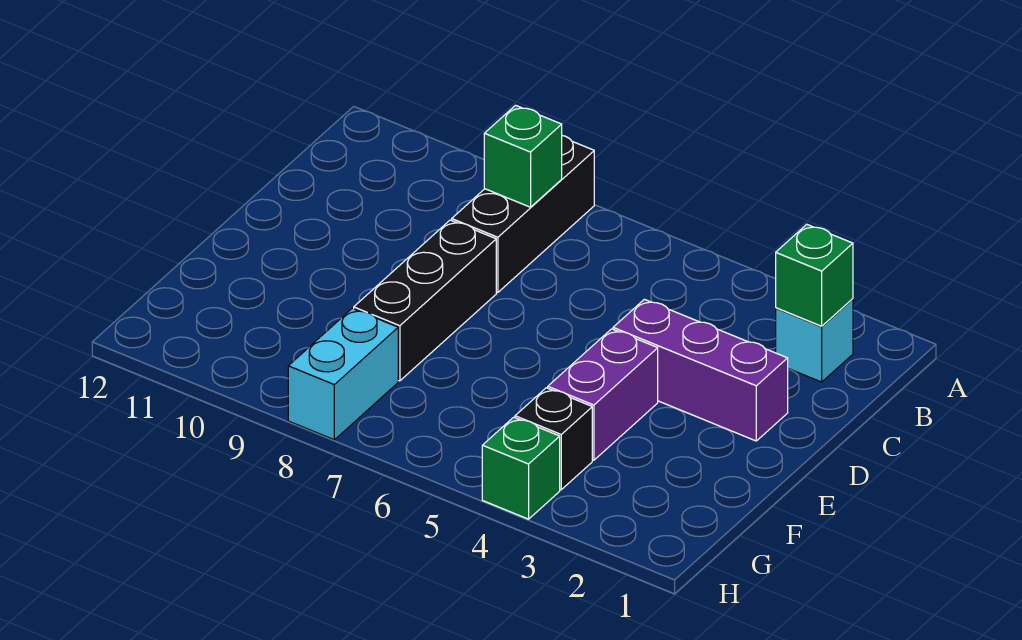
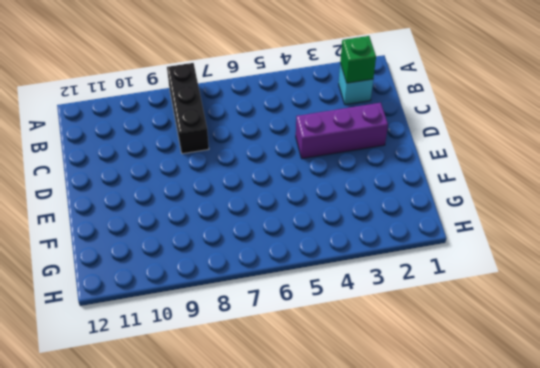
none -> black 1x3 brick [354,220,496,381]
none -> purple 1x2 brick [548,329,658,460]

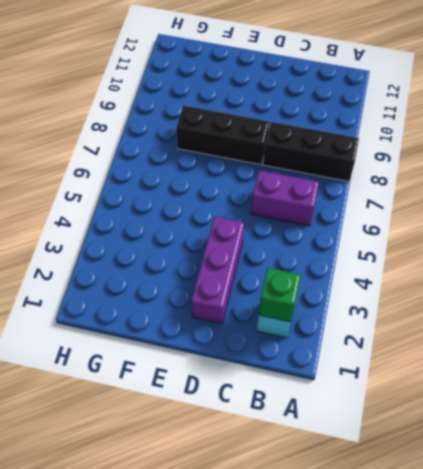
purple 1x2 brick [251,170,319,226] -> purple 1x2 brick moved to [548,329,658,460]
none -> black 1x1 brick [515,388,592,490]
none -> cyan 1x2 brick [288,309,398,440]

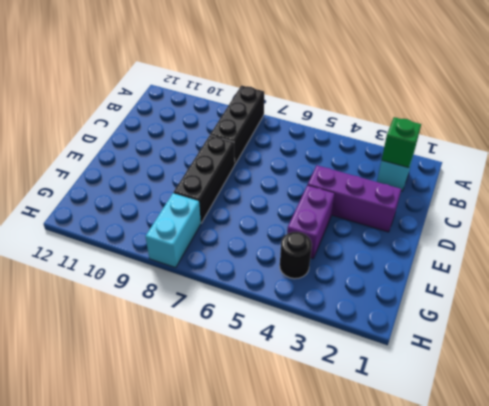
black 1x1 round brick [280,232,312,279] -> black 1x1 brick [515,388,592,490]
none -> green 1x1 brick [482,417,560,519]
none -> green 1x1 brick [484,105,562,207]

